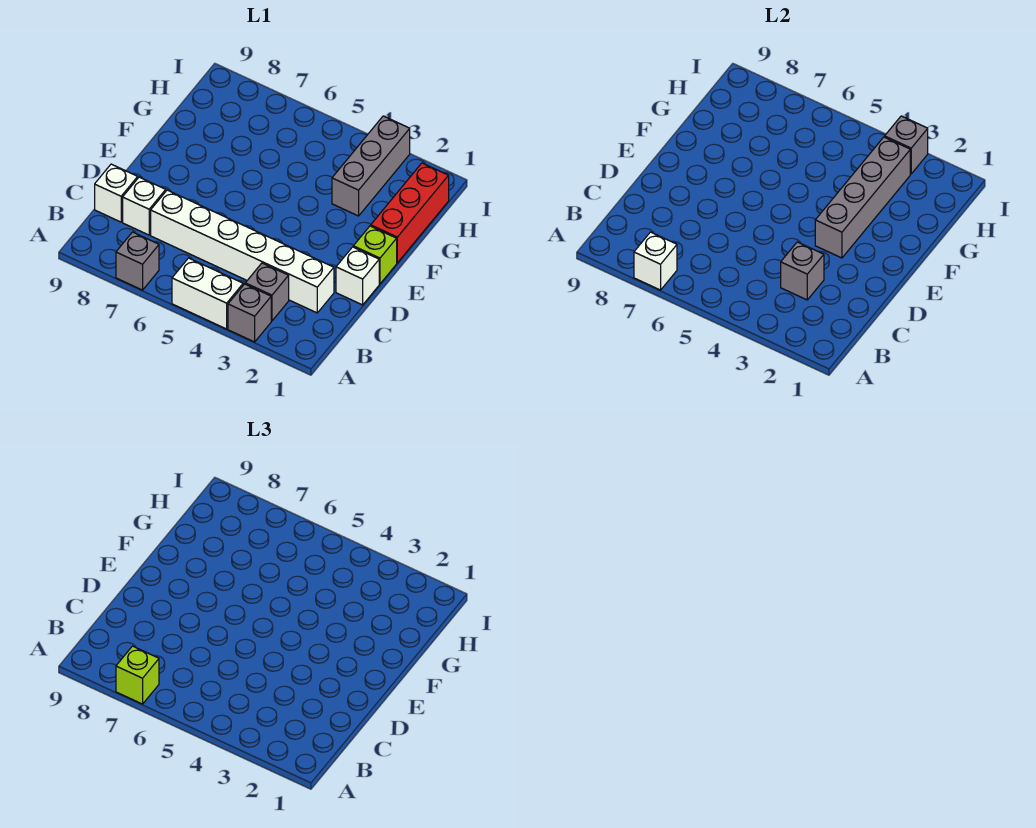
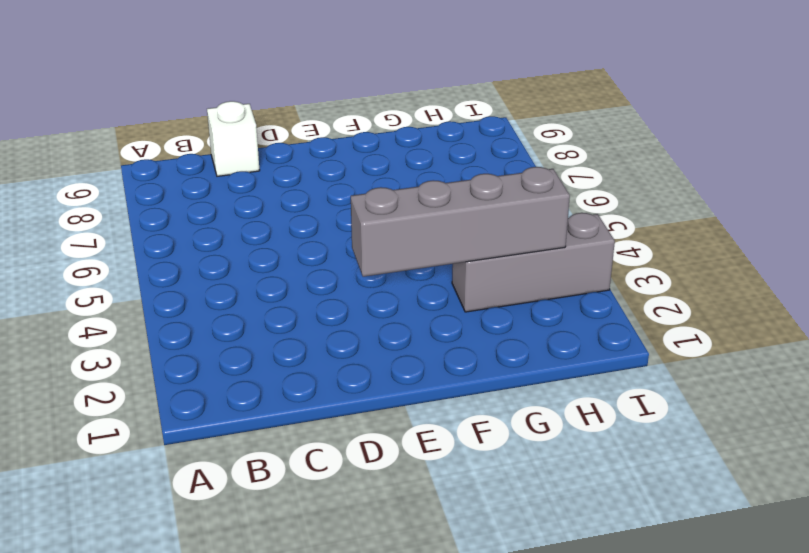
none -> grey 1x1 brick [228,284,271,342]
none -> white 1x2 brick [172,258,243,329]
none -> grey 1x1 brick [116,232,159,290]

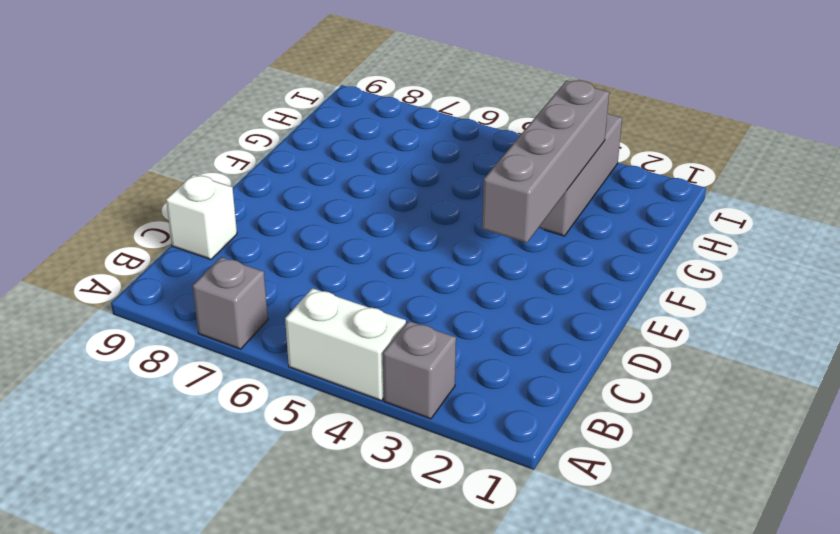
none -> grey 1x1 brick [245,263,289,321]
none -> white 1x6 brick [151,190,334,313]
none -> white 1x1 brick [123,177,166,235]

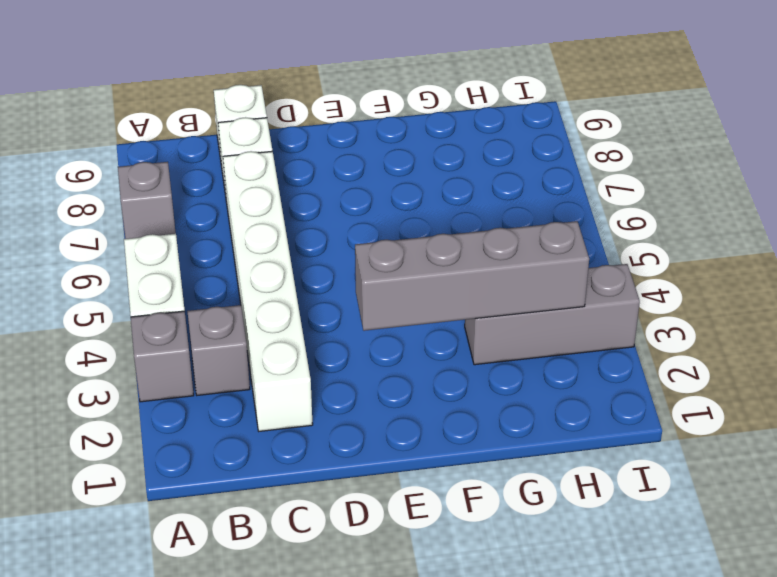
none -> white 1x1 brick [336,247,379,305]
none -> lime 1x1 brick [353,226,397,284]
none -> red 1x3 brick [371,163,449,263]

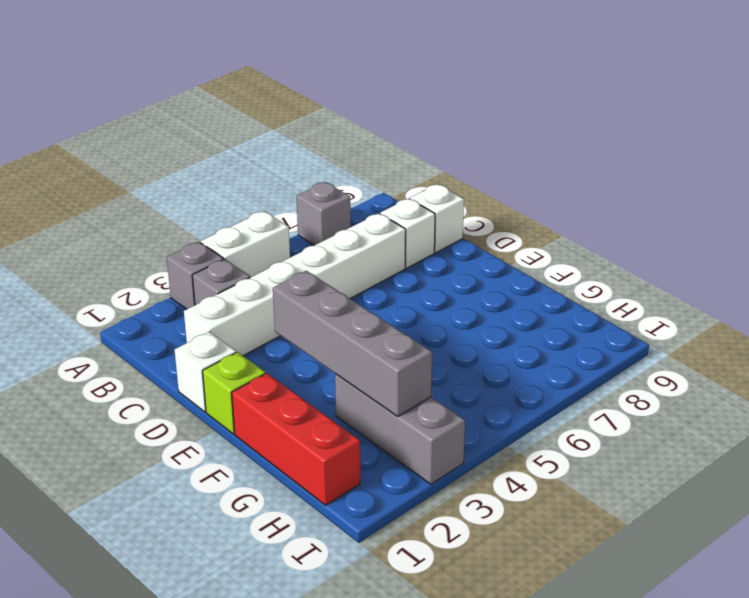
none -> white 1x1 brick [634,232,677,290]
none -> grey 1x1 brick [781,242,824,300]
none -> grey 1x1 brick [885,116,928,174]

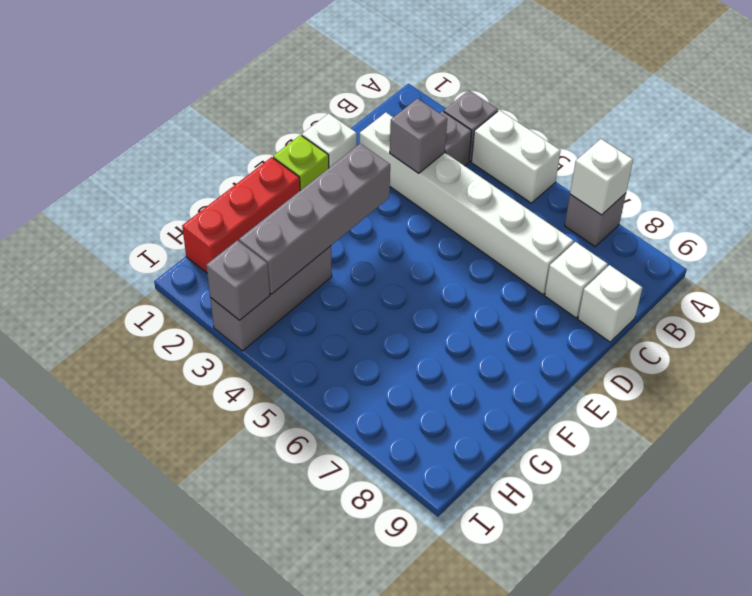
none -> lime 1x1 brick [116,646,159,704]

